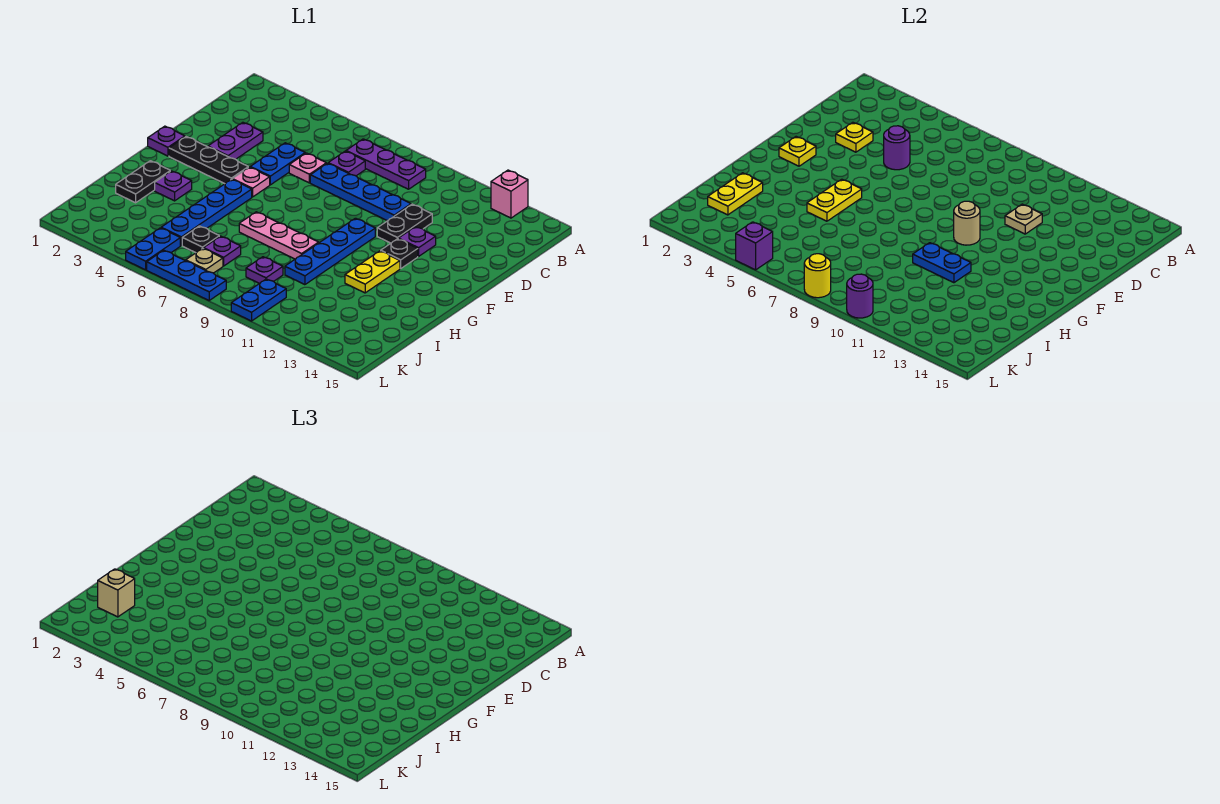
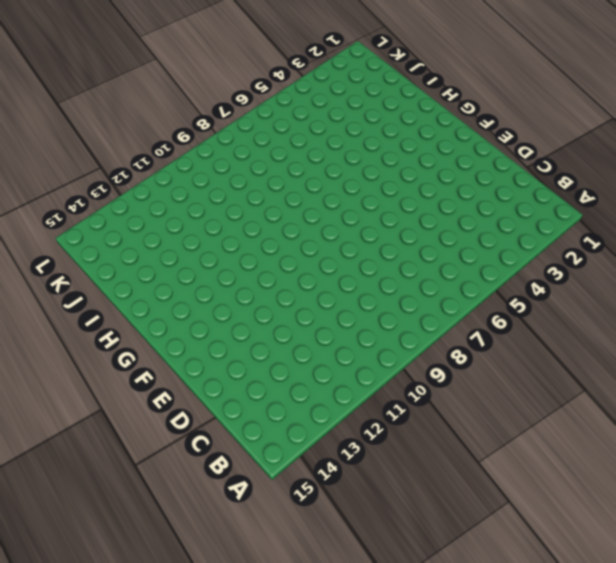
none -> pink 1x1 brick [491,170,528,218]
none -> purple 1x3 plate [346,139,426,189]
none -> purple 1x1 plate [328,151,365,176]
none -> purple 1x2 plate [208,122,263,159]

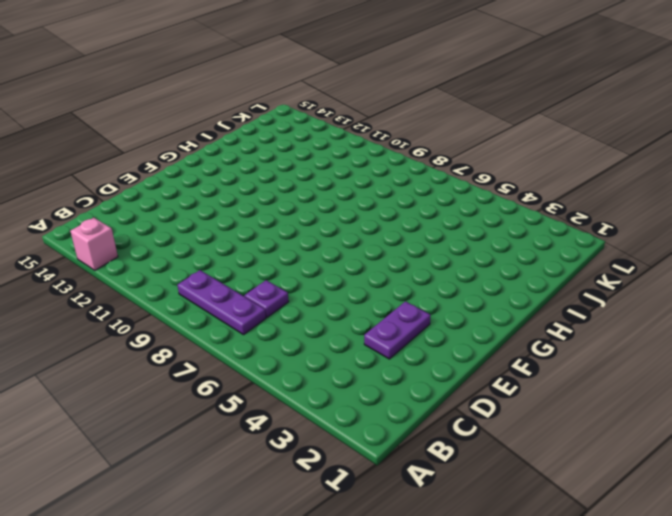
none -> blue 1x2 plate [250,143,305,185]
none -> pink 1x1 plate [289,153,326,183]
none -> blue 1x4 plate [310,163,411,221]
none -> black 1x2 plate [377,204,432,243]

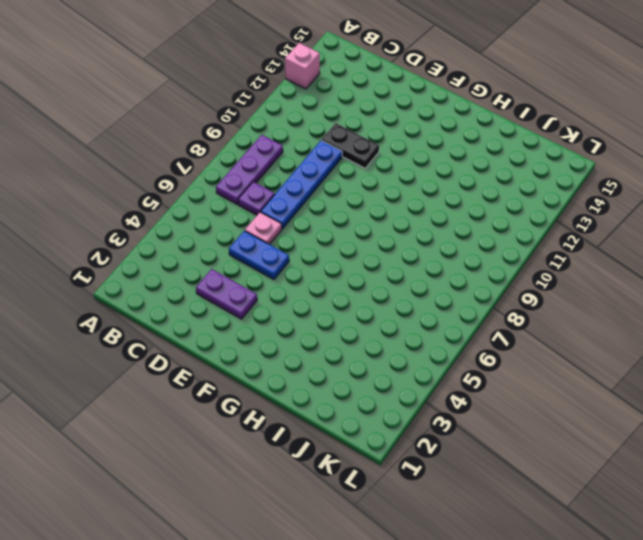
none -> purple 1x1 plate [398,227,436,256]
none -> purple 1x1 plate [148,126,185,156]
none -> black 1x3 plate [169,137,248,184]
none -> pink 1x1 plate [232,167,270,197]

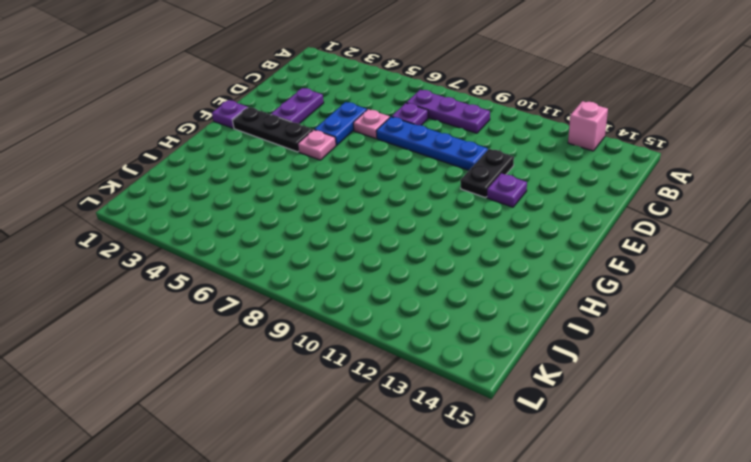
none -> blue 1x4 plate [285,218,375,285]
none -> black 1x1 plate [381,239,418,268]
none -> blue 1x4 plate [161,179,252,245]
none -> yellow 1x2 plate [345,251,400,293]

